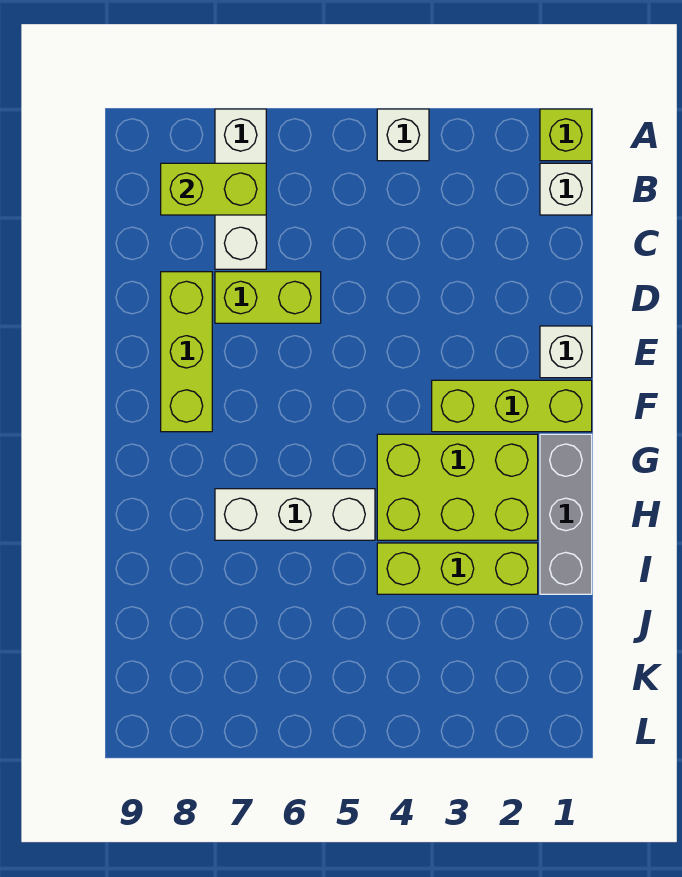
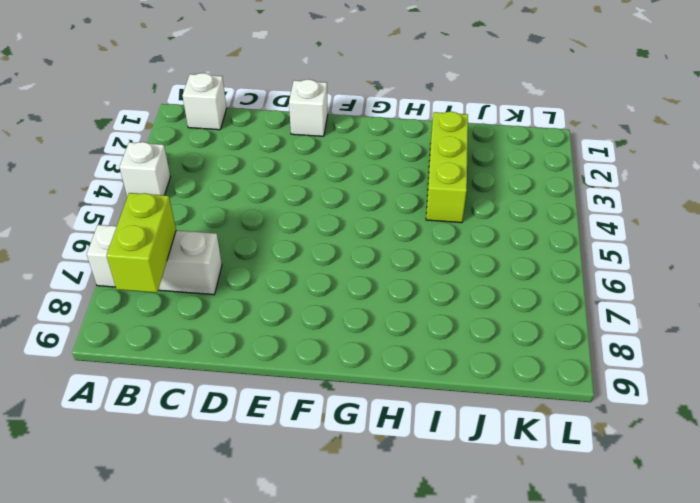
none -> lime 1x1 brick [540,109,592,161]
none -> lime 1x2 brick [215,272,321,323]
none -> lime 1x3 brick [161,272,212,432]

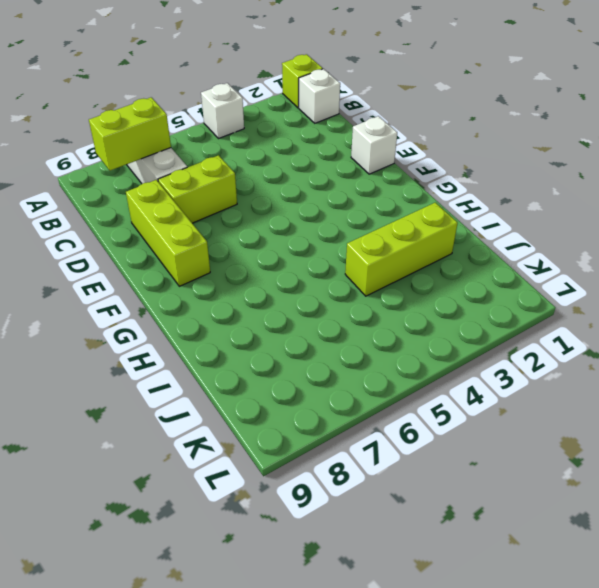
none -> lime 1x3 brick [432,380,592,432]
none -> grey 1x3 brick [540,434,592,594]
none -> lime 2x3 brick [377,434,538,540]

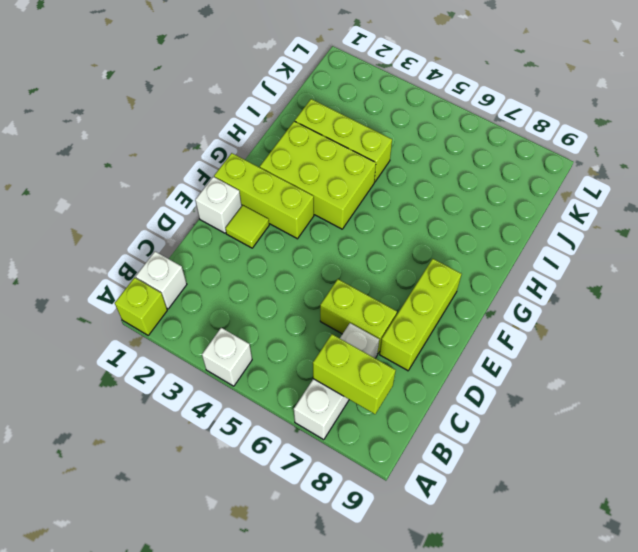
lime 1x1 tile [225,205,269,248] -> none
none -> grey 1x3 brick [540,434,592,594]
none -> white 1x3 brick [215,489,375,540]

